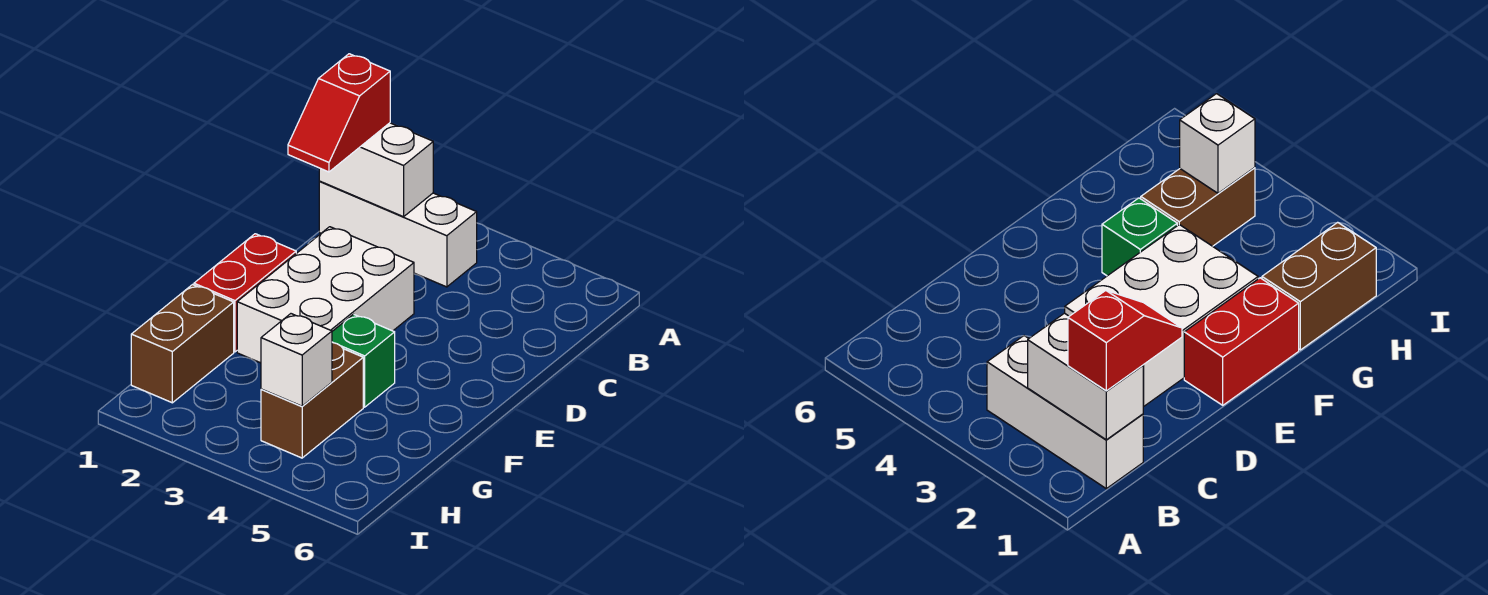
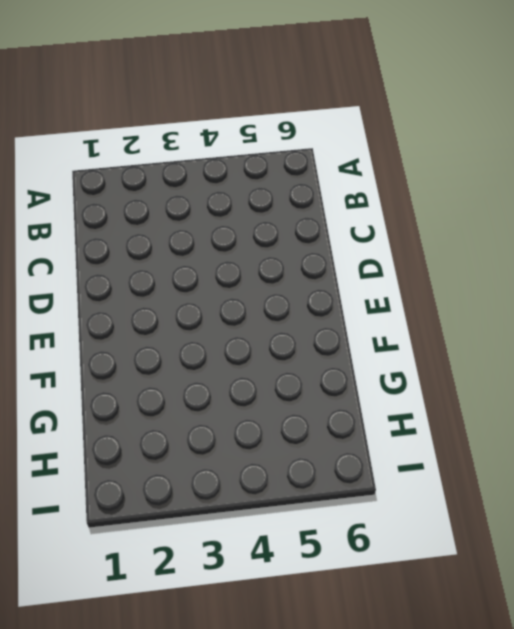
none -> white 1x3 brick [319,181,477,287]
none -> white 2x3 brick [237,227,414,363]

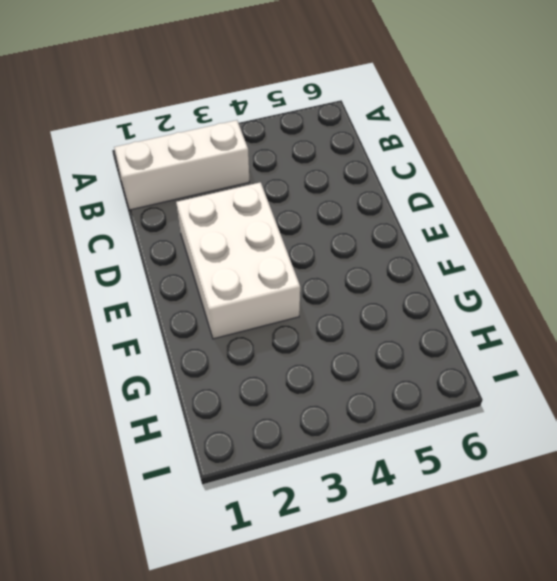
none -> red 1x2 brick [194,234,296,352]
none -> green 1x1 brick [332,314,395,407]

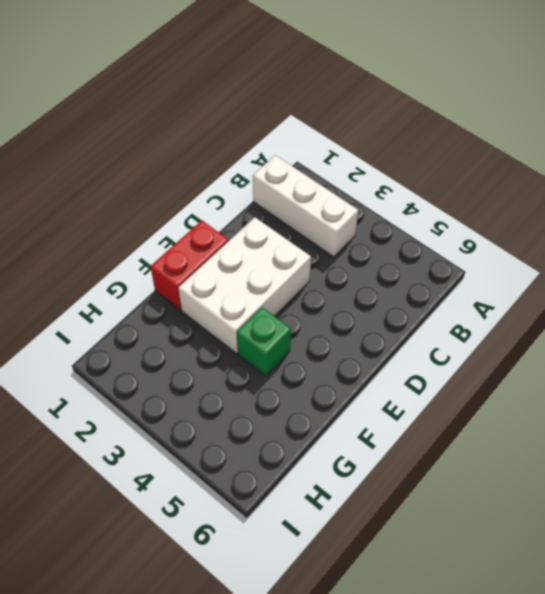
none -> brown 1x2 brick [131,285,234,403]
none -> brown 1x2 brick [261,342,363,458]

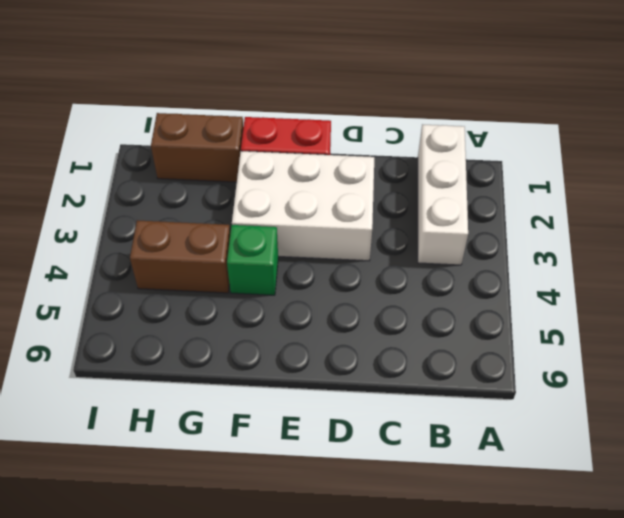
none -> white 1x2 brick [319,123,433,217]
none -> white 1x1 brick [261,314,332,406]

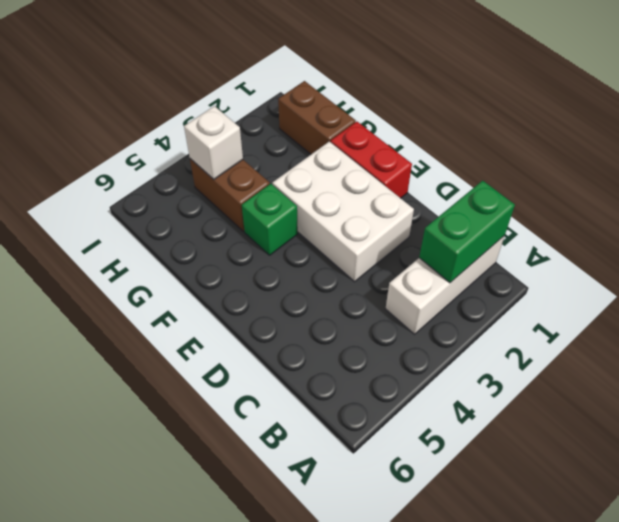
green 1x2 brick [419,181,515,283] -> white 1x2 brick [319,123,433,217]
none -> red 1x2 slope [288,54,390,172]

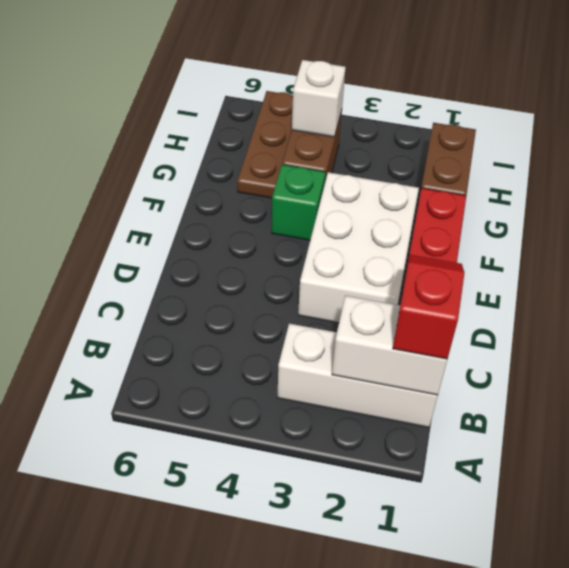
brown 1x3 plate [237,91,293,198] -> none

